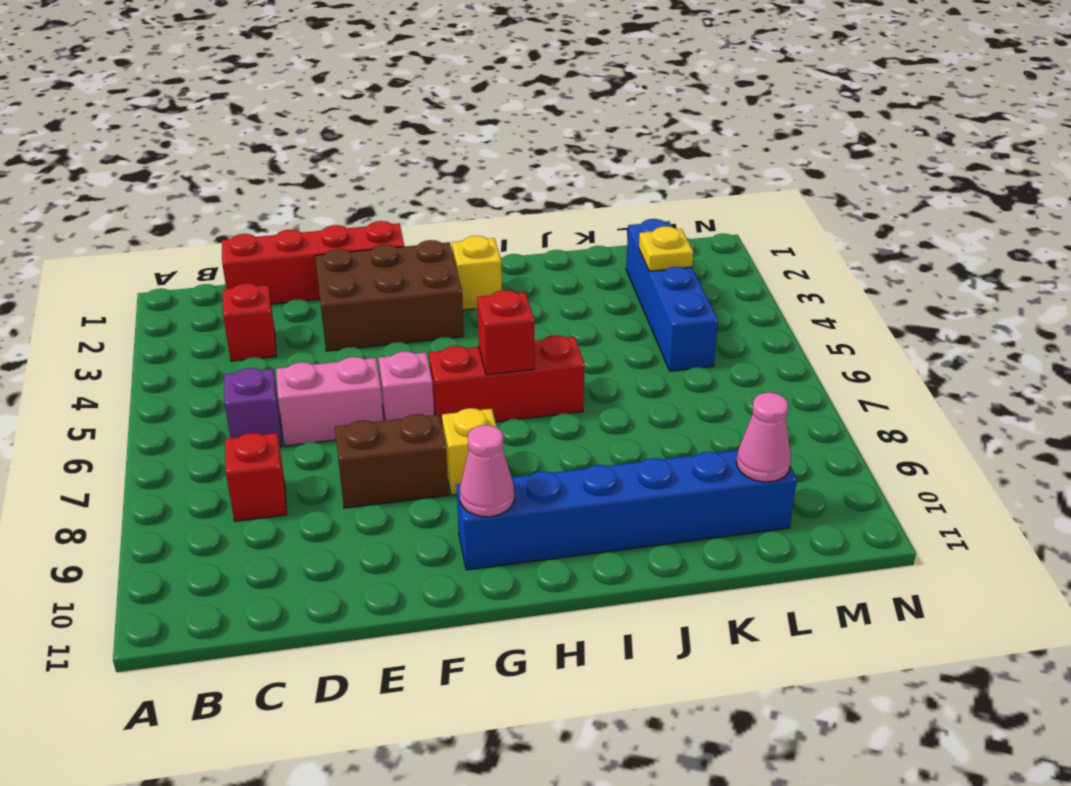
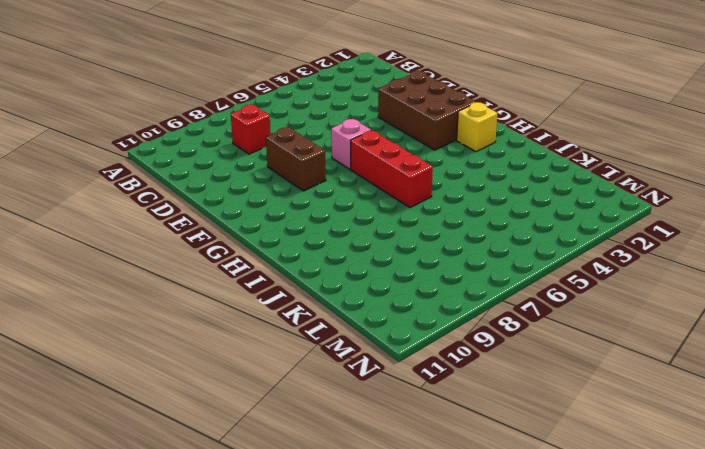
none -> red 1x4 brick [222,221,404,304]
none -> red 1x1 brick [223,283,276,361]
none -> purple 1x1 brick [224,368,282,446]

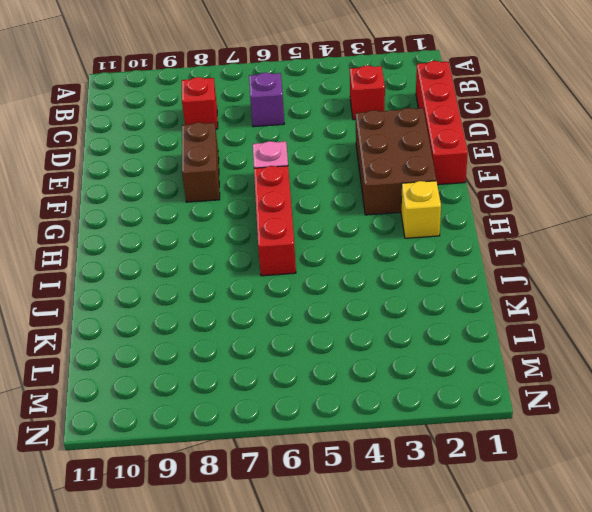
none -> pink 1x2 brick [276,357,383,446]
none -> yellow 1x1 brick [442,408,497,495]
none -> blue 1x6 brick [456,450,797,570]

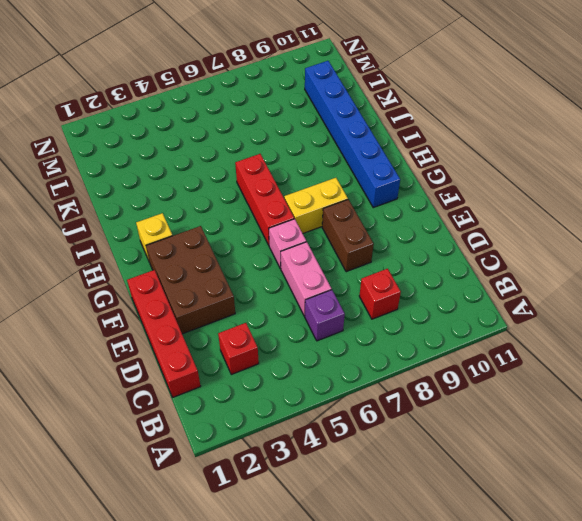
yellow 1x2 brick [284,178,348,233] -> yellow 1x1 brick [442,408,497,495]
none -> blue 1x4 brick [626,219,718,371]
none -> pink 1x1 cone [460,425,514,517]
none -> red 1x1 brick [477,290,534,375]

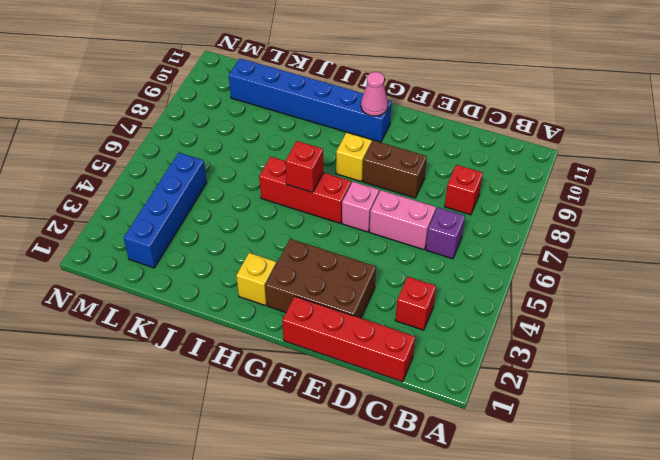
none -> yellow 1x1 plate [639,226,693,271]
none -> pink 1x1 cone [736,393,791,482]

